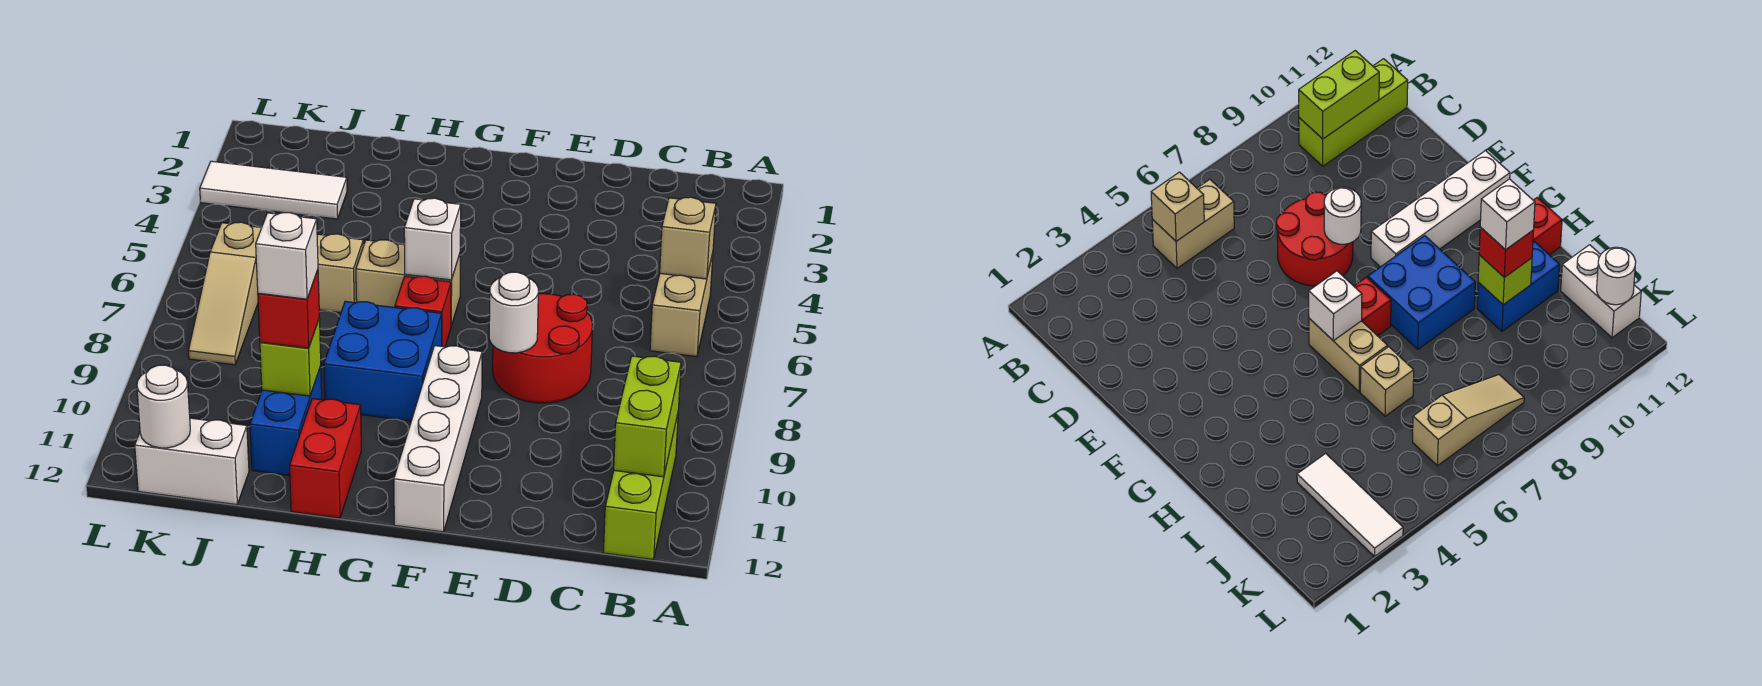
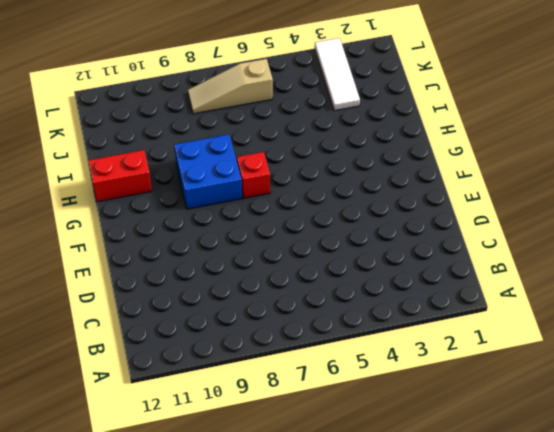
none -> tan 1x2 brick [650,253,713,357]
none -> lime 1x3 brick [603,414,678,560]
none -> red 2x2 round brick [493,294,592,403]

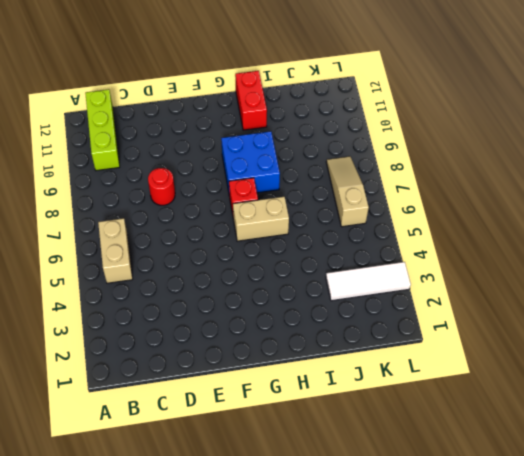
red 1x1 round brick [148,168,175,205] -> red 2x2 round brick [493,294,592,403]
none -> white 1x4 brick [394,346,482,532]
none -> tan 1x1 brick [317,234,363,313]
none -> blue 1x2 brick [250,366,322,475]

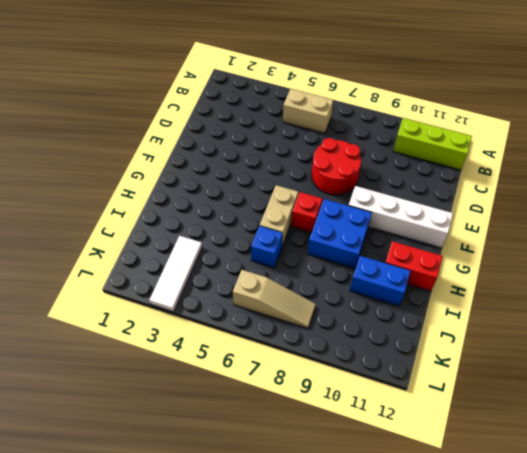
blue 1x1 brick [251,226,283,268] -> tan 1x1 brick [317,234,363,313]
none -> white 1x2 brick [135,418,249,505]
none -> tan 1x1 brick [660,197,716,279]
none -> lime 1x2 brick [614,356,681,477]

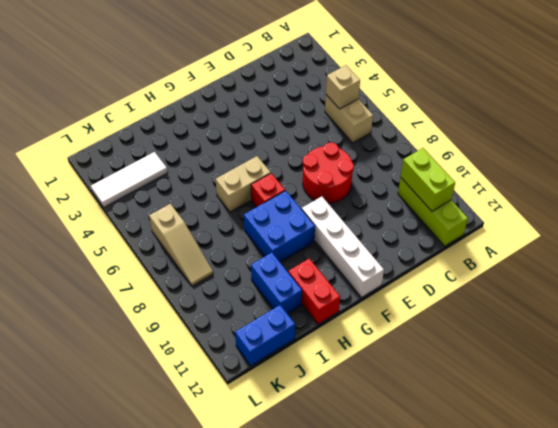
blue 1x2 brick [235,305,295,366] -> white 1x2 brick [135,418,249,505]
none -> tan 1x1 brick [317,234,363,313]
none -> white 1x1 round brick [489,272,539,353]
none -> white 1x1 brick [404,198,461,280]

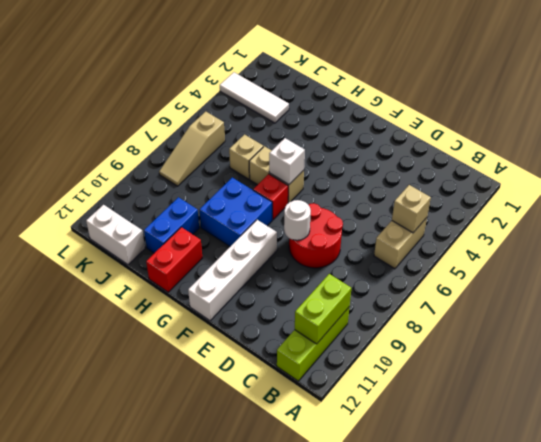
none -> lime 1x1 brick [260,318,321,396]
none -> white 1x1 round brick [137,365,190,448]
none -> red 1x1 brick [258,270,319,348]

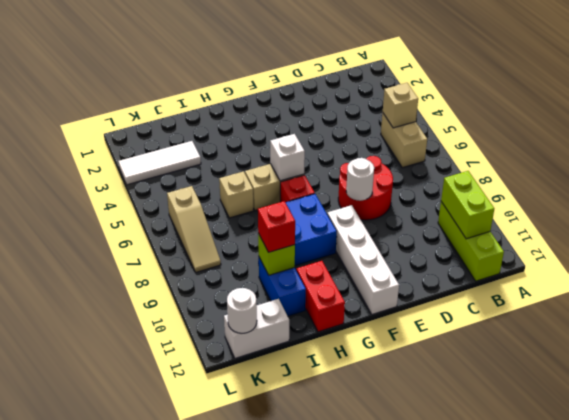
none -> white 1x1 brick [256,213,318,299]

